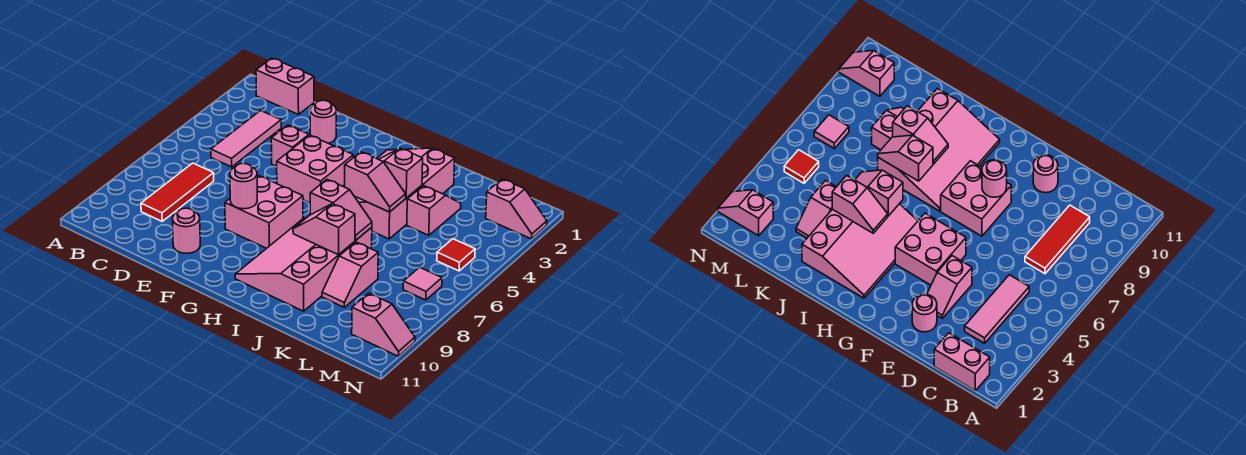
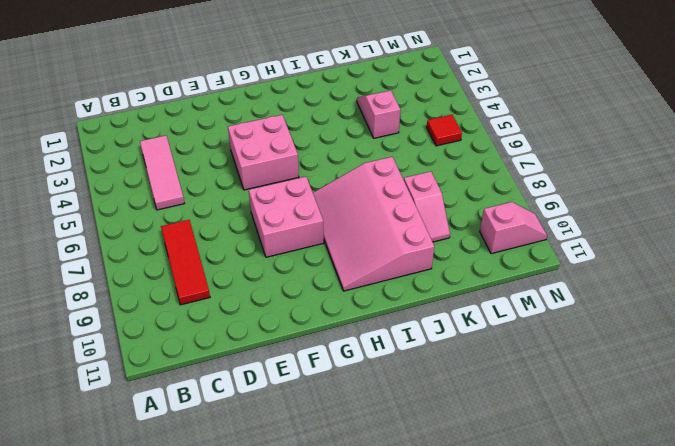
none -> pink 1x2 brick [256,58,314,115]
none -> pink 1x1 round brick [310,100,336,143]
none -> pink 1x2 slope [271,125,309,166]

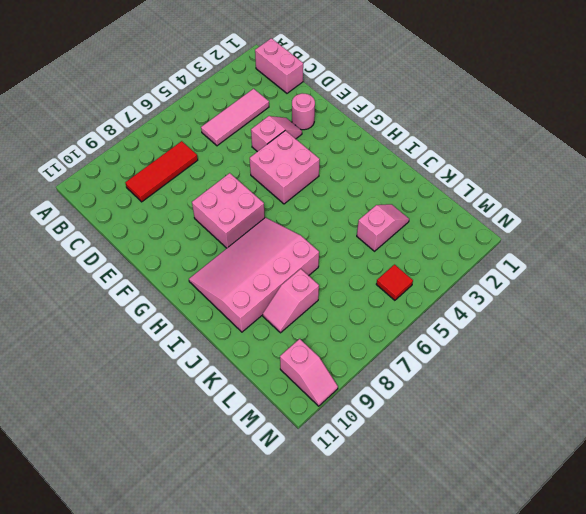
none -> pink 1x1 round brick [172,208,200,253]
none -> pink 3x4 slope [343,148,455,239]
none -> pink 1x2 slope [486,179,547,239]

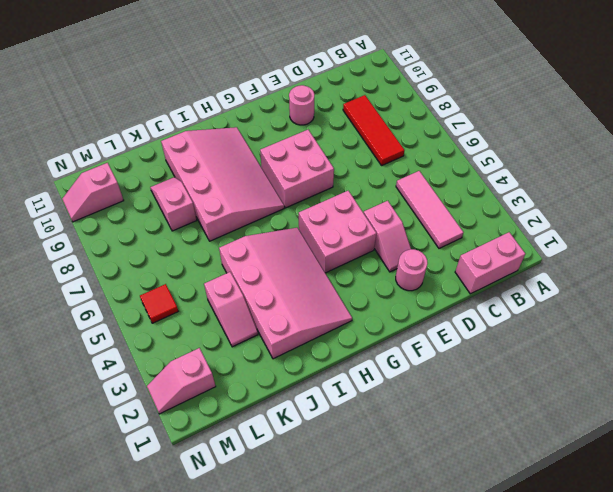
none -> pink 1x1 tile [403,267,442,300]
none -> pink 1x1 round brick [230,164,257,209]
none -> pink 1x2 slope [379,148,423,198]

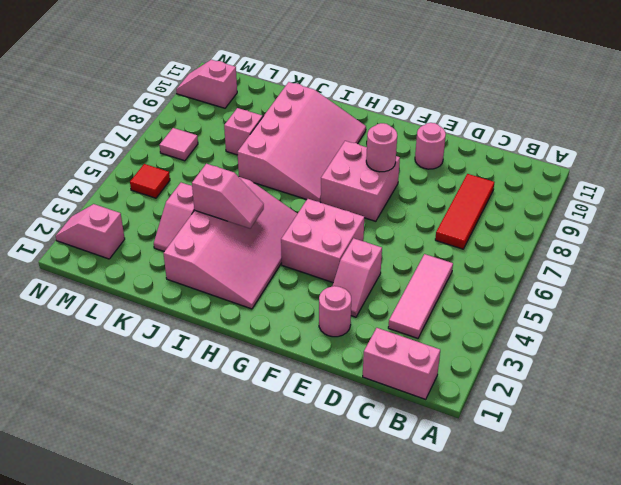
none -> pink 1x2 slope [345,152,406,212]
none -> pink 1x2 slope [310,180,372,240]
none -> pink 1x2 slope [293,204,355,255]

